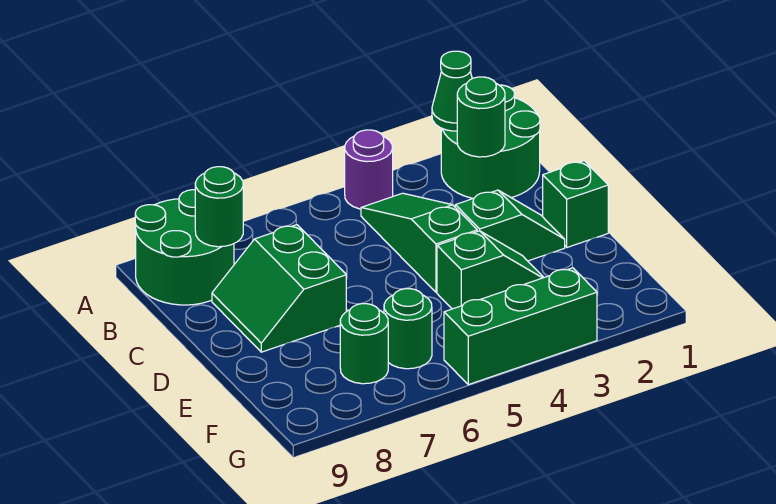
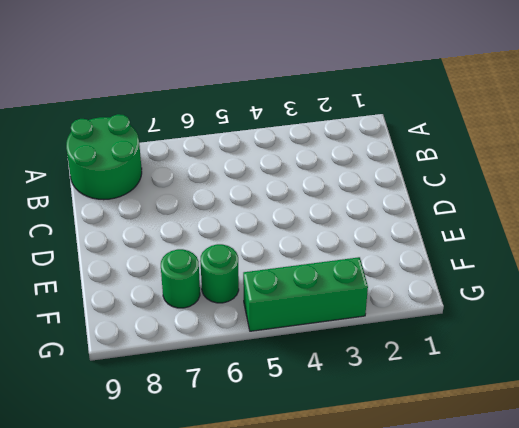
none -> green 2x2 round brick [441,85,540,198]
none -> purple 1x1 round brick [345,130,393,209]
none -> green 1x3 slope [361,193,477,292]

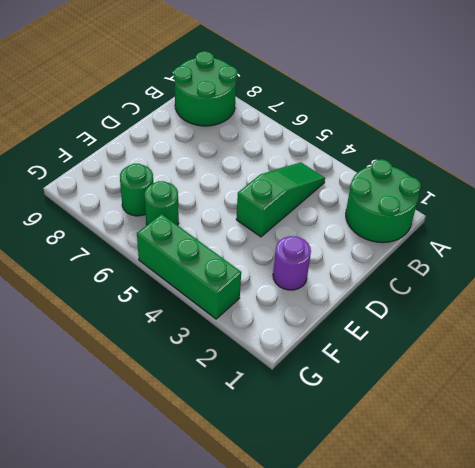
purple 1x1 round brick [273,236,311,290] -> purple 1x1 round brick moved to [345,130,393,209]
none -> green 2x2 slope [212,225,346,352]
none -> green 1x1 brick [543,161,608,247]
none -> green 1x2 slope [455,190,565,261]

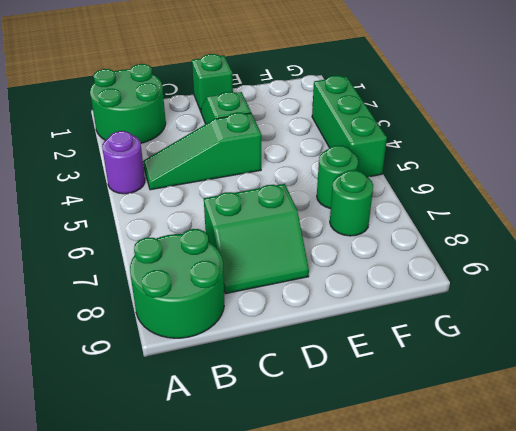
none -> green 1x2 slope [437,231,544,309]
none -> green 1x1 cone [432,51,472,131]
none -> green 1x1 round brick [457,77,505,157]

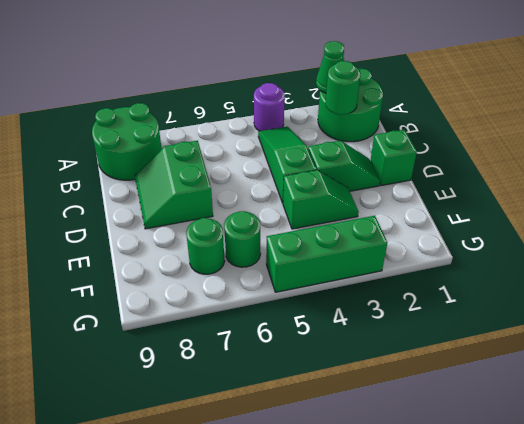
none -> green 1x1 round brick [195,167,243,247]

